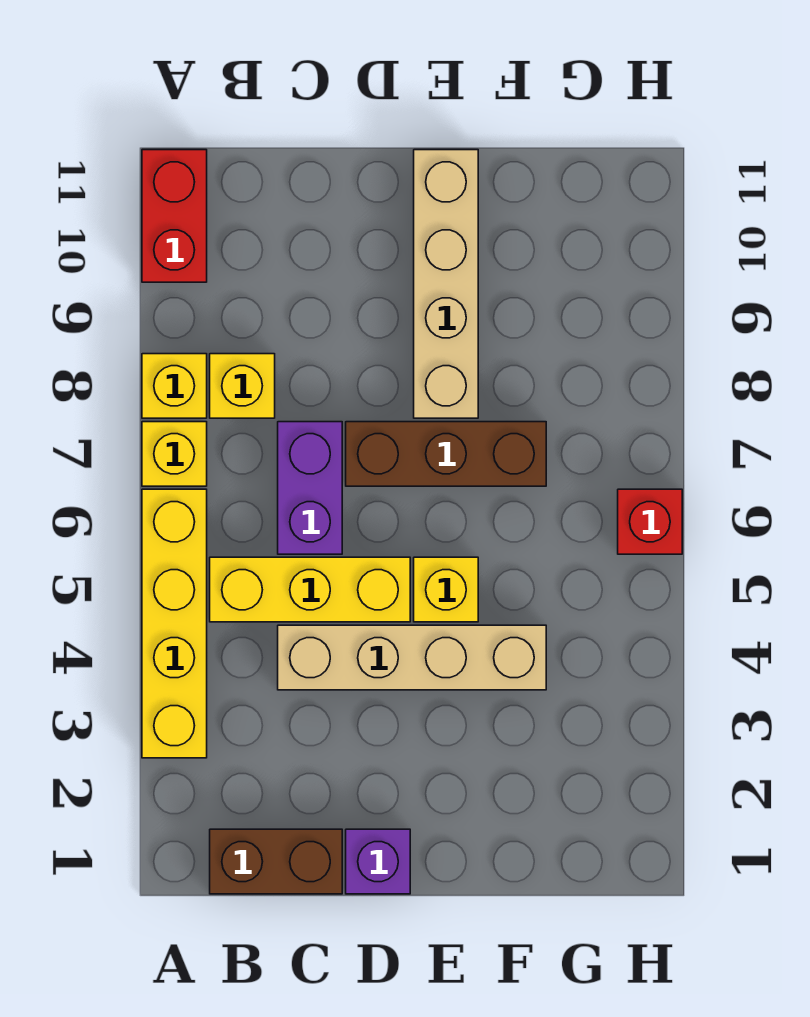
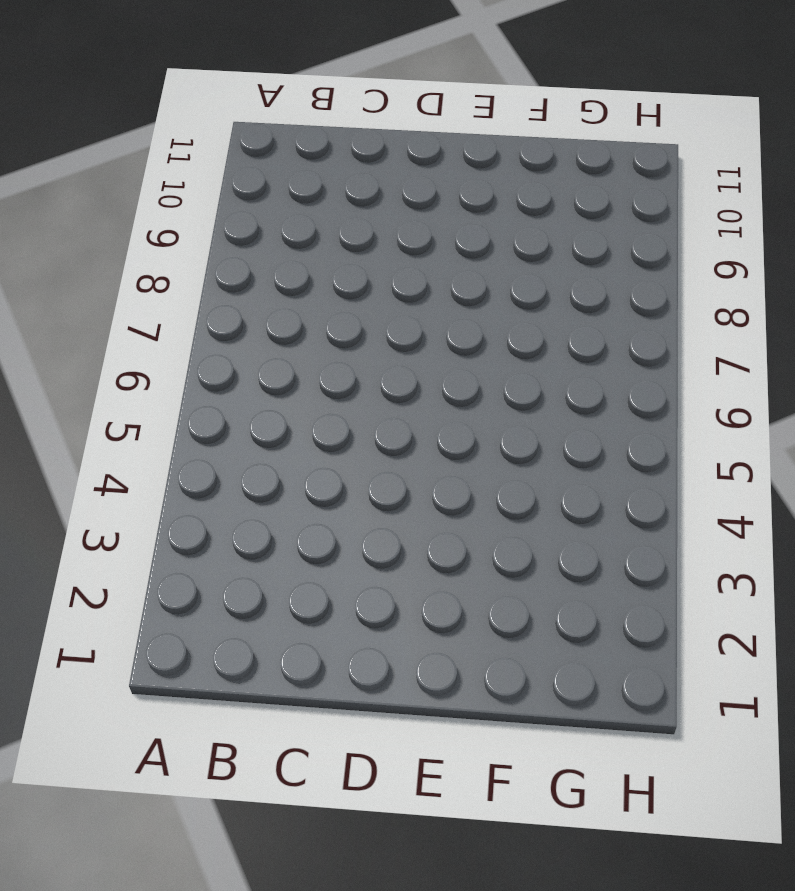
none -> yellow 1x4 brick [142,489,207,758]
none -> yellow 1x1 brick [142,422,207,486]
none -> yellow 1x1 brick [142,354,207,418]

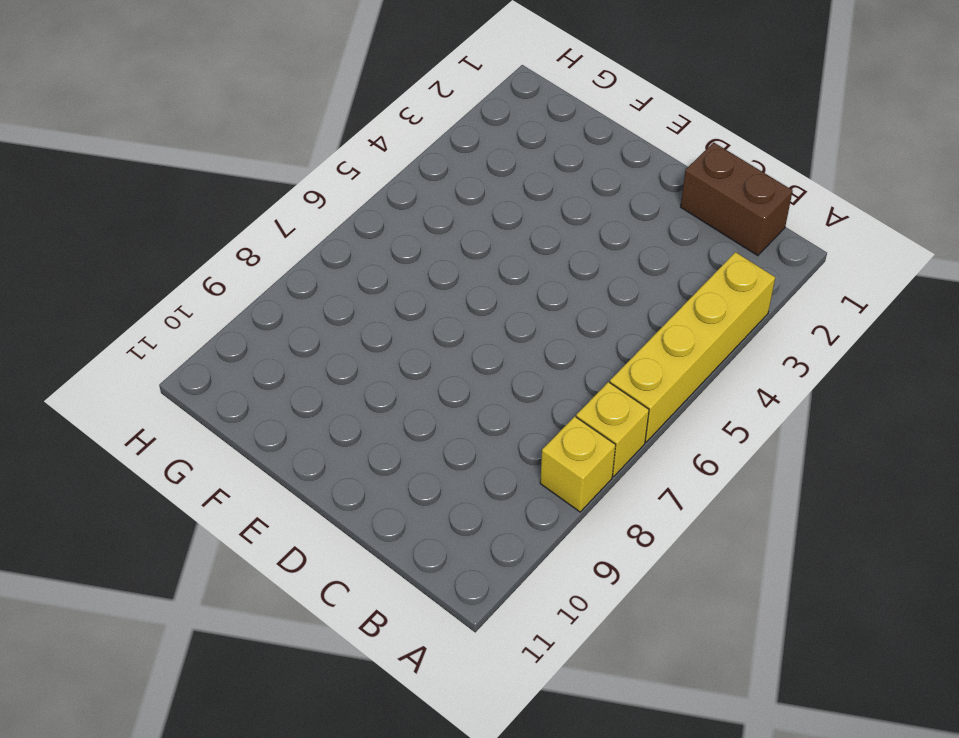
none -> red 1x2 brick [142,150,207,282]
none -> yellow 1x3 brick [210,557,410,622]
none -> yellow 1x1 brick [210,354,275,418]

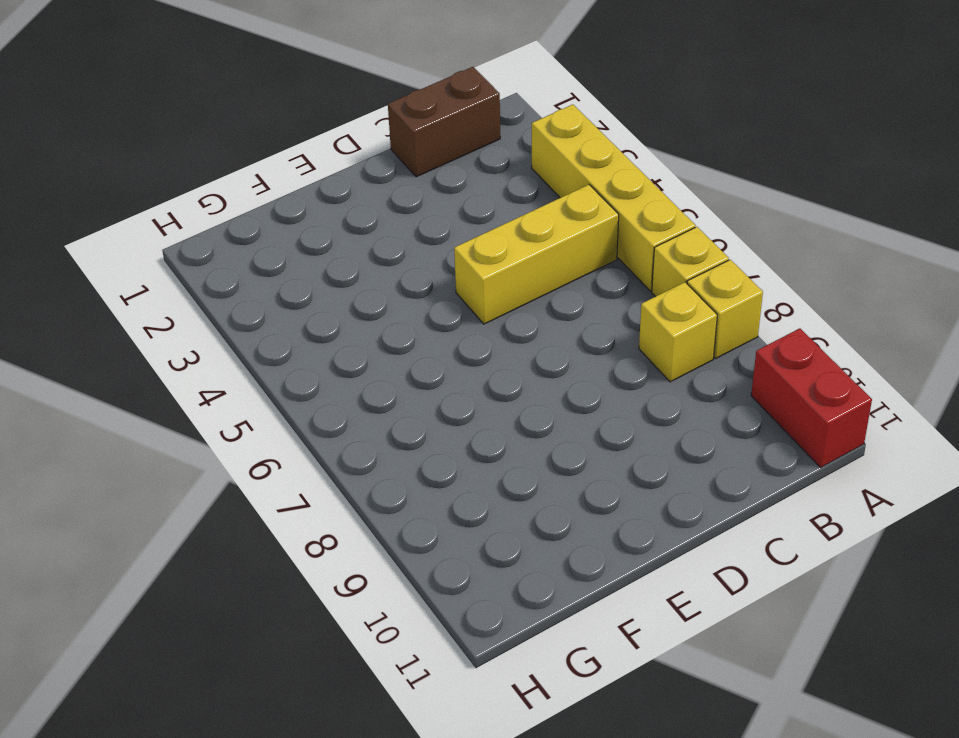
none -> tan 1x4 brick [278,625,546,690]
none -> purple 1x2 brick [278,422,342,554]
none -> purple 1x1 brick [346,829,410,894]

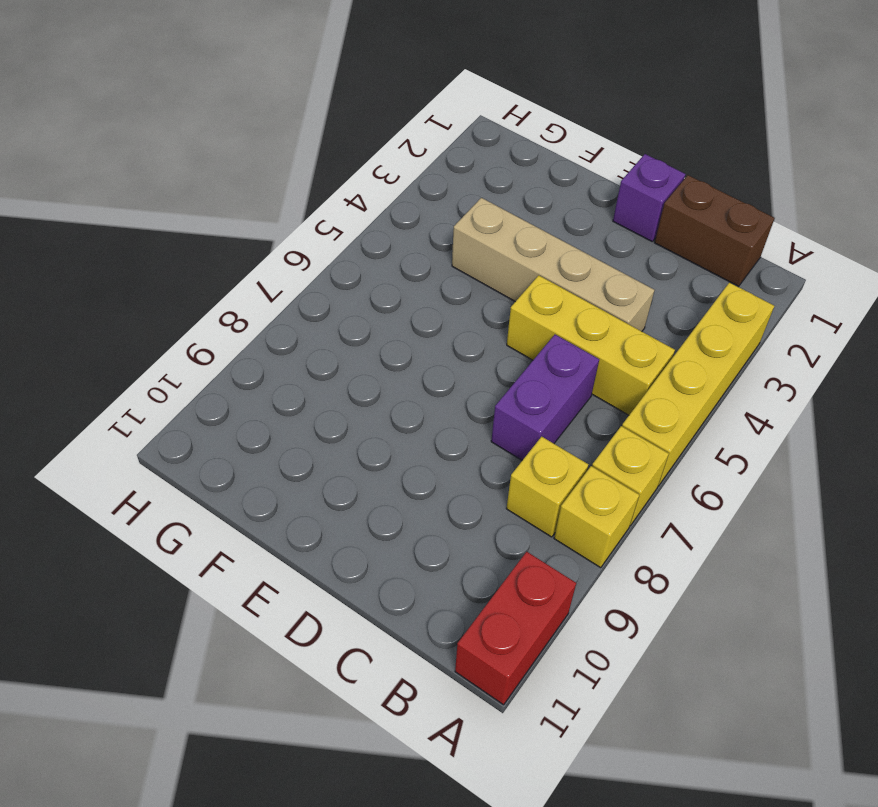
none -> brown 1x3 brick [346,422,546,486]
none -> yellow 1x1 brick [414,557,478,622]
none -> tan 1x4 brick [414,150,478,418]

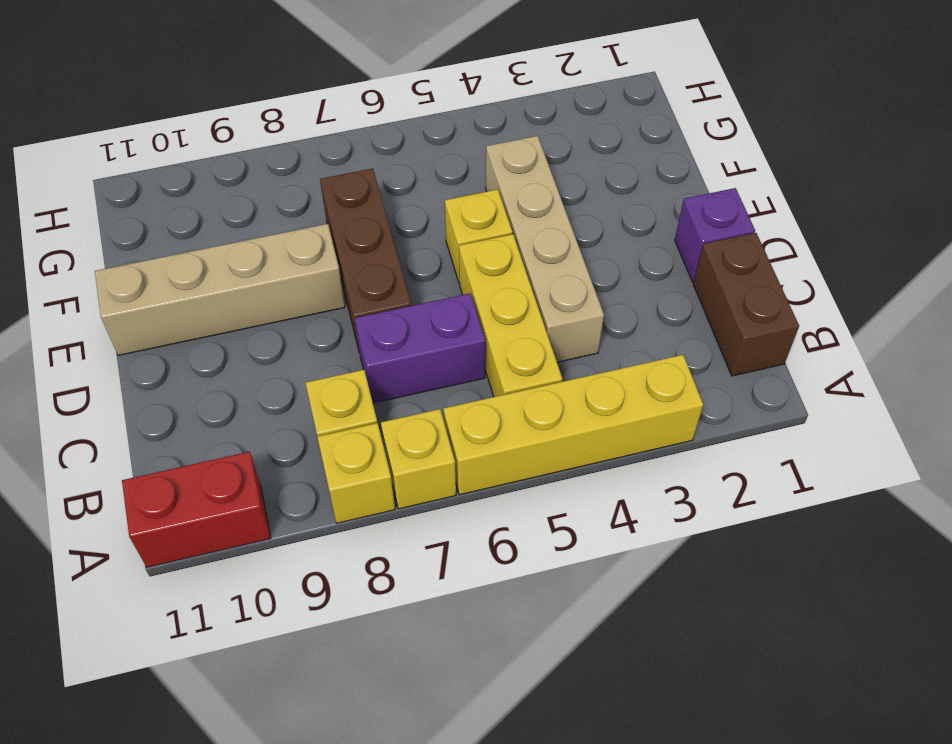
none -> red 1x1 brick [618,489,682,554]

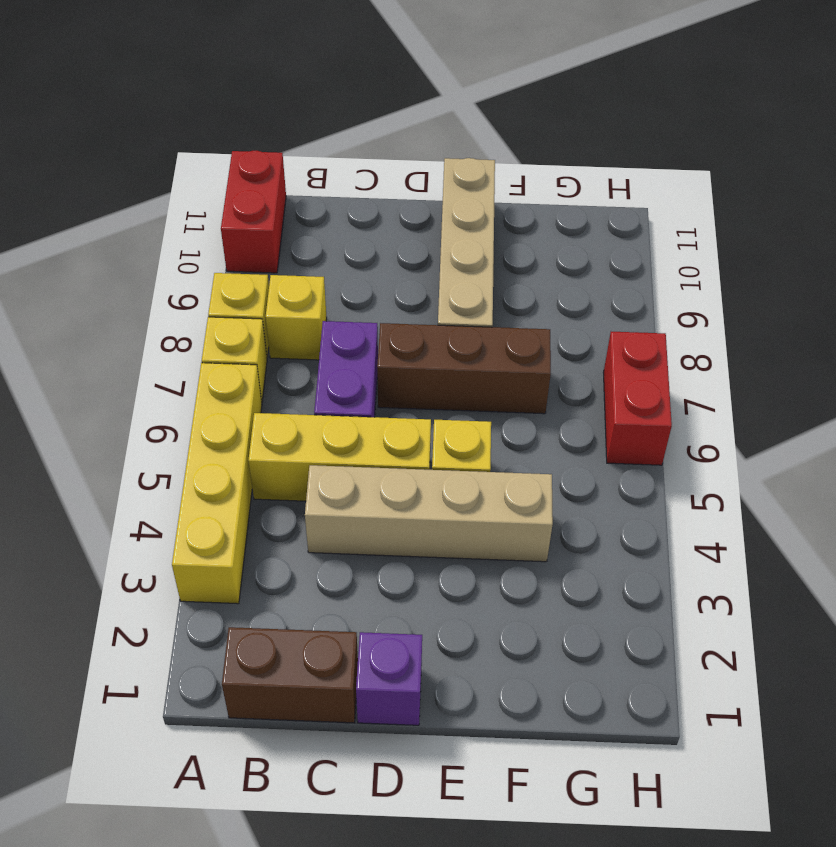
red 1x2 brick [603,332,672,465] -> red 1x1 brick [618,489,682,554]

